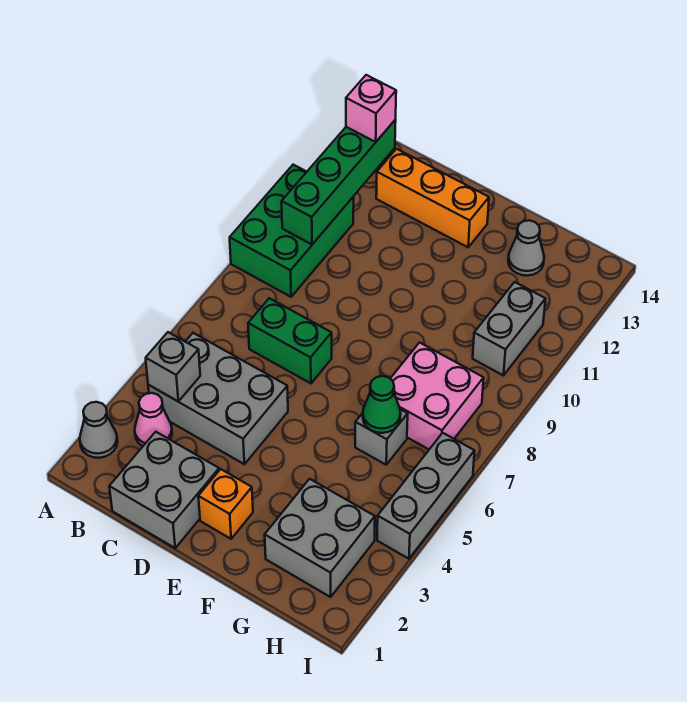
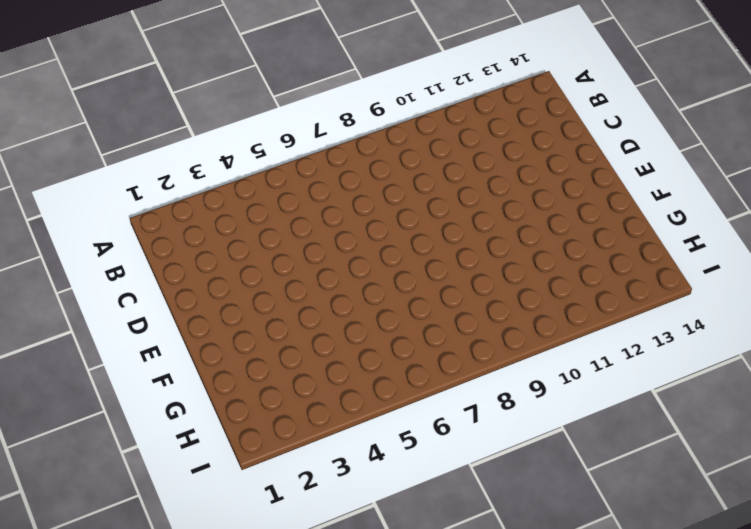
none -> grey 1x1 cone [80,402,118,458]
none -> green 2x3 brick [230,165,354,297]
none -> pink 1x1 cone [135,393,172,446]

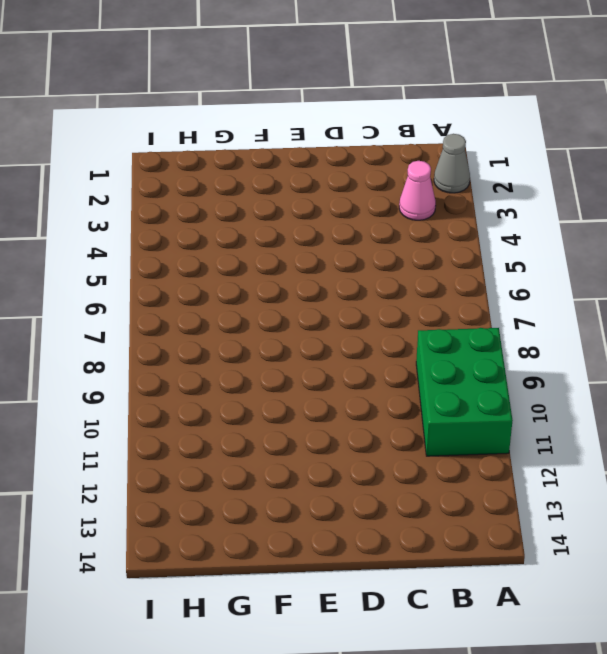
none -> grey 2x3 brick [148,333,288,464]
none -> grey 2x2 brick [109,432,219,548]
none -> green 1x2 brick [248,298,332,383]

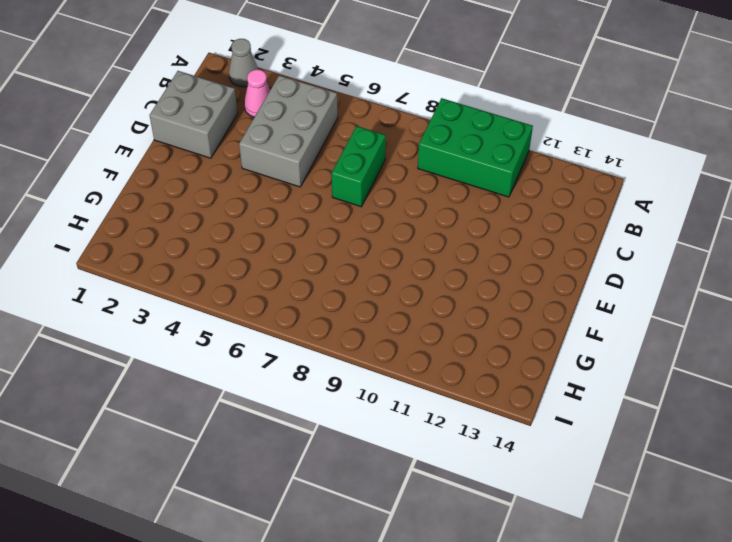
none -> orange 1x3 brick [376,149,489,247]
none -> orange 1x1 brick [198,469,253,539]
none -> grey 2x2 brick [265,479,375,597]

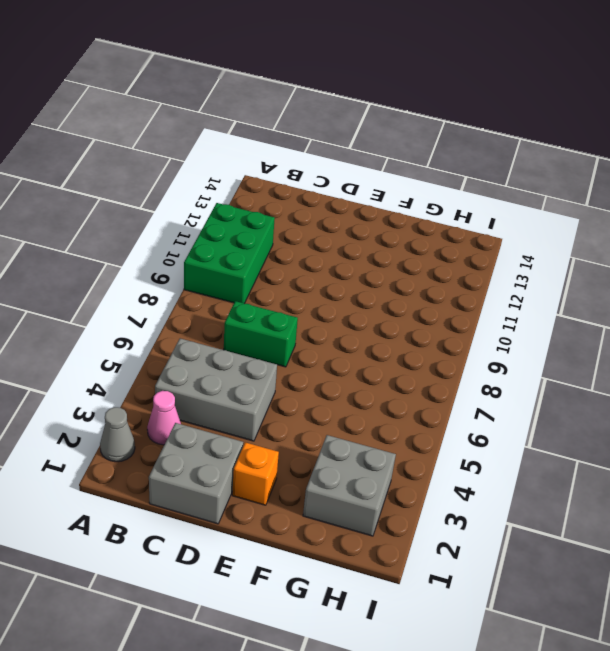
none -> orange 1x3 brick [376,149,489,247]
none -> grey 1x1 brick [355,409,408,465]
none -> pink 2x2 brick [390,343,484,449]

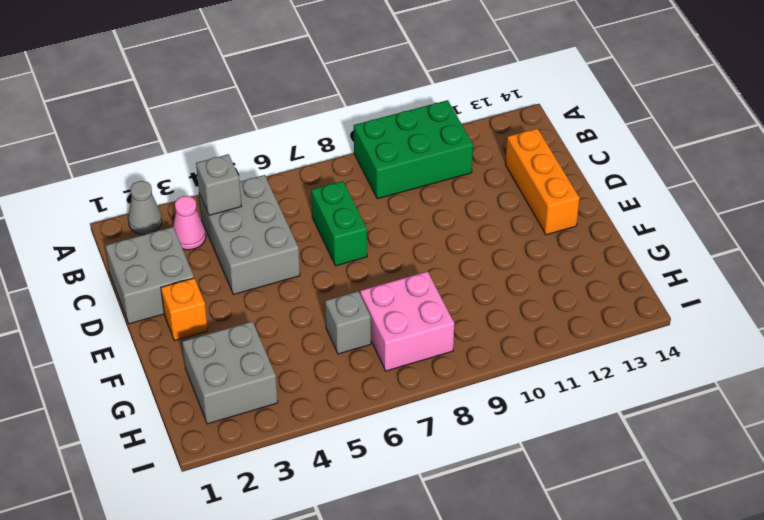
none -> grey 1x1 cone [508,220,544,276]
none -> grey 1x2 brick [473,282,546,376]
none -> grey 1x3 brick [377,433,475,559]

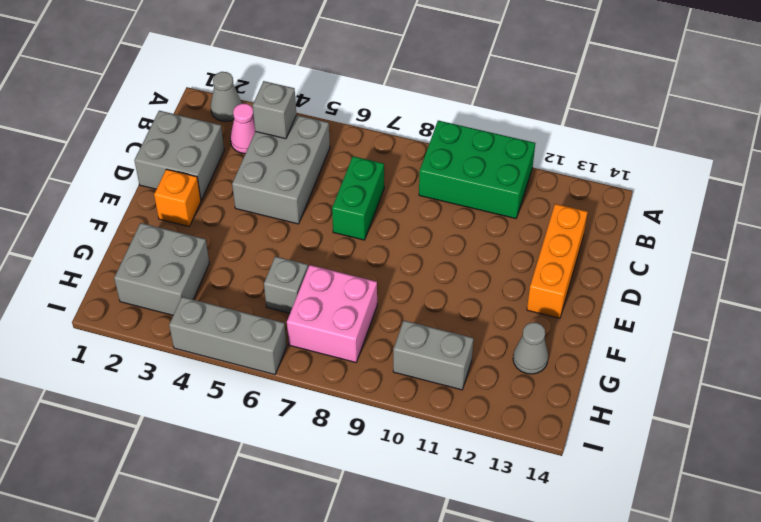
none -> green 1x4 brick [282,120,396,244]
none -> green 1x1 cone [363,376,401,433]
none -> pink 1x1 brick [346,75,396,142]

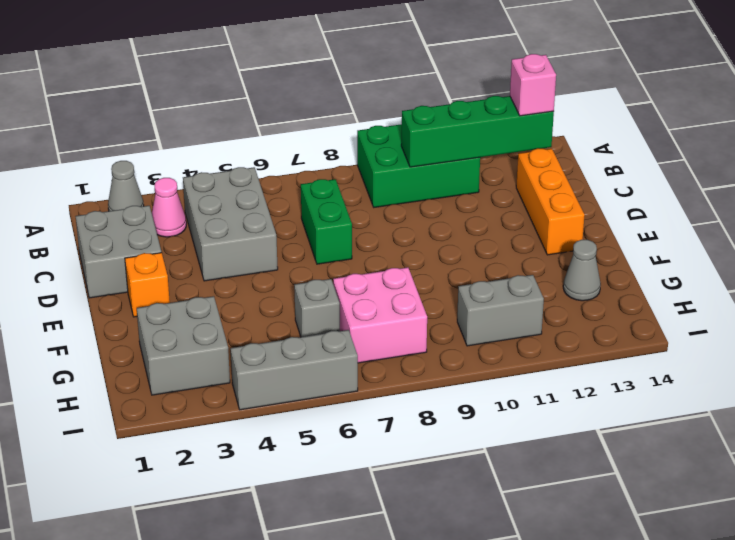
none -> grey 1x1 brick [146,332,200,401]
none -> green 1x1 cone [363,376,401,433]

